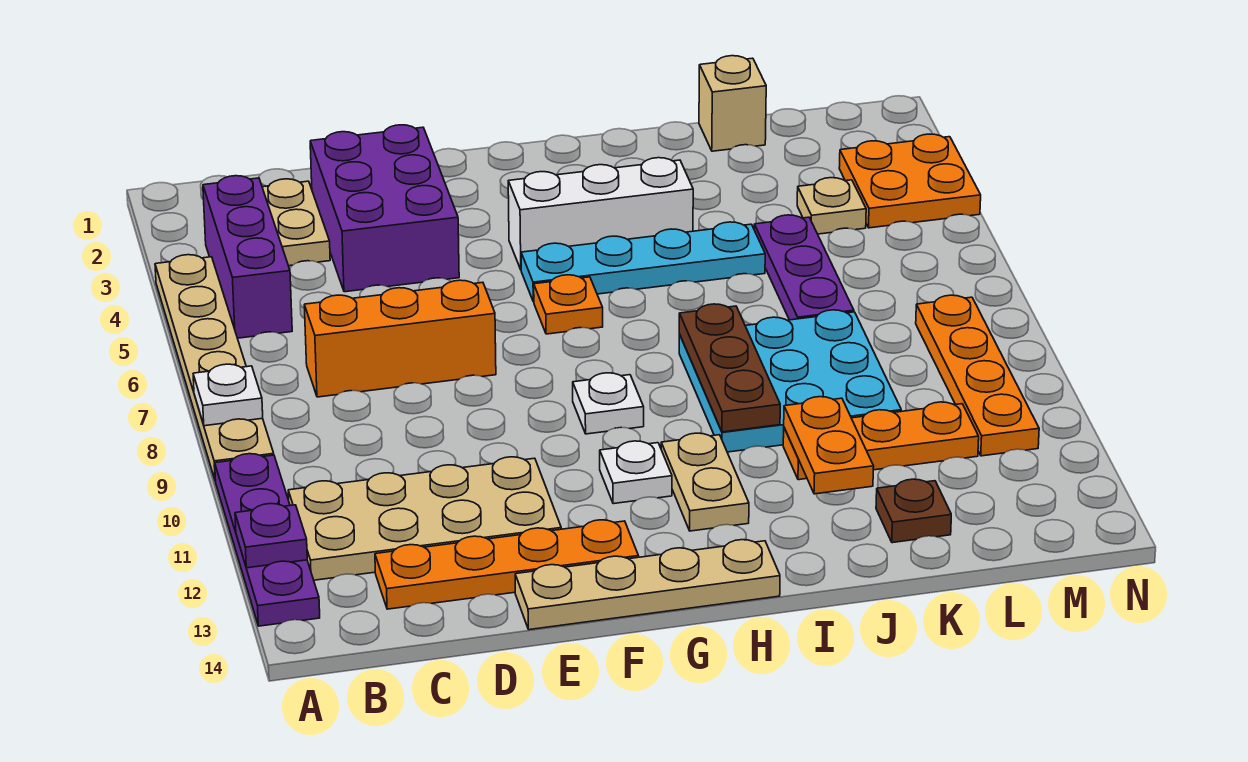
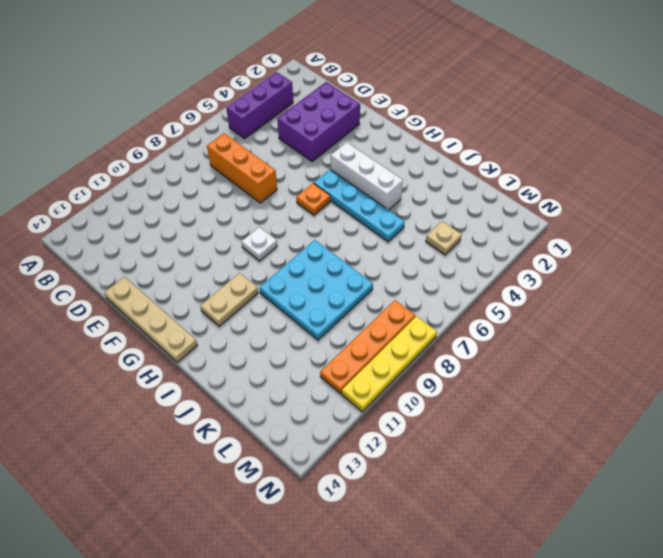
yellow 1x4 plate [342,316,437,412] -> none
none -> tan 1x6 plate [155,255,274,481]
none -> purple 1x4 plate [215,454,320,626]
none -> tan 2x4 plate [288,457,561,580]

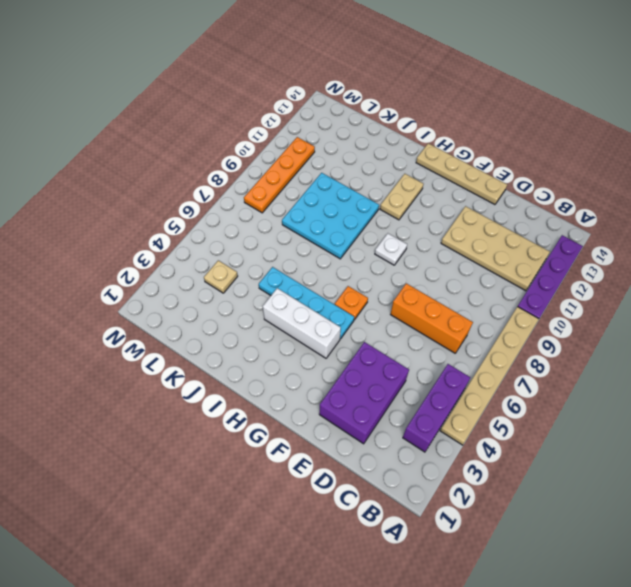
none -> tan 1x2 plate [262,179,330,266]
none -> orange 1x4 plate [375,520,639,609]
none -> white 1x1 plate [600,441,672,504]

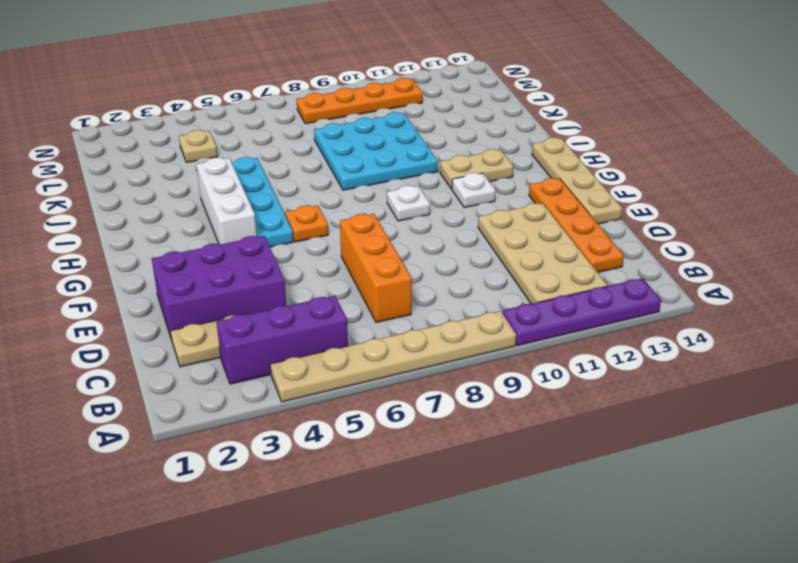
none -> orange 1x3 plate [783,402,979,480]
none -> tan 1x1 brick [699,56,766,151]
none -> purple 1x3 plate [754,215,854,320]

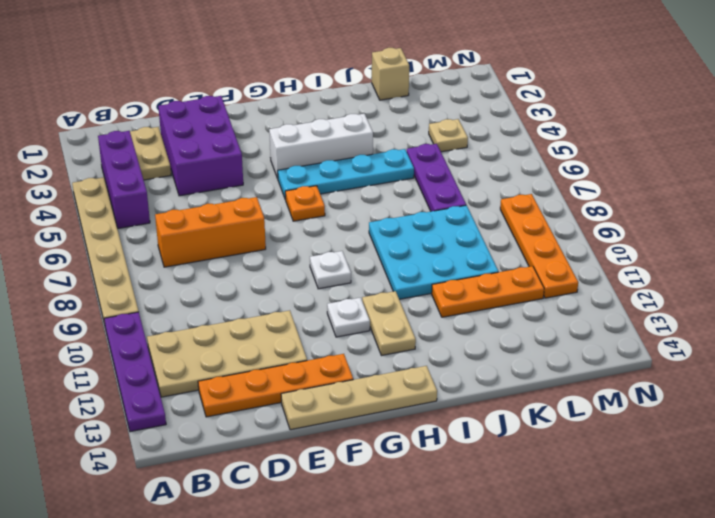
none -> brown 1x1 plate [876,479,951,543]
none -> orange 2x2 plate [839,134,981,228]
none -> white 1x1 plate [193,364,263,426]

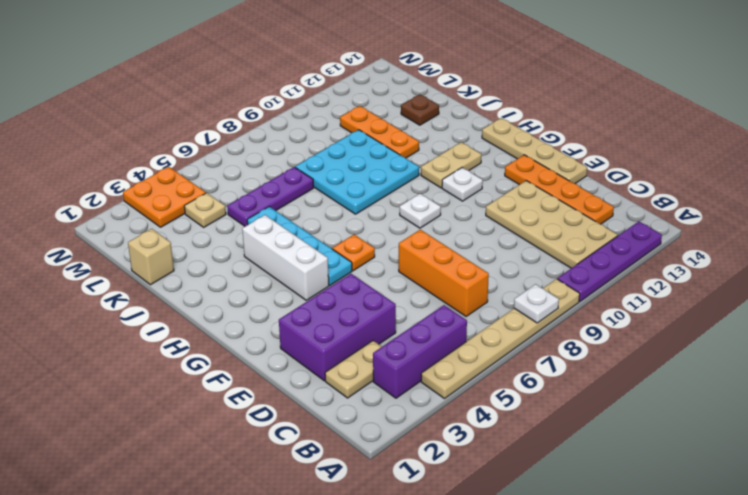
none -> orange 1x4 plate [916,295,1039,456]
none -> purple 1x1 plate [235,504,307,568]
none -> brown 1x3 plate [679,304,780,432]

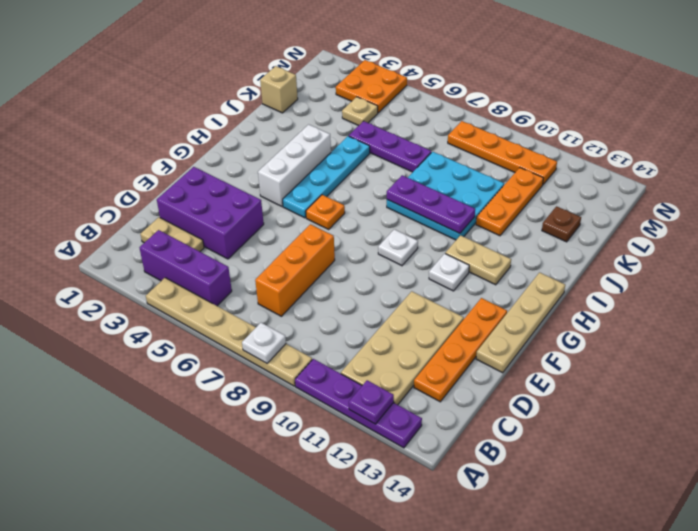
purple 1x3 plate [387,175,475,233] -> brown 1x3 plate [679,304,780,432]
none -> orange 1x2 plate [784,397,874,494]

